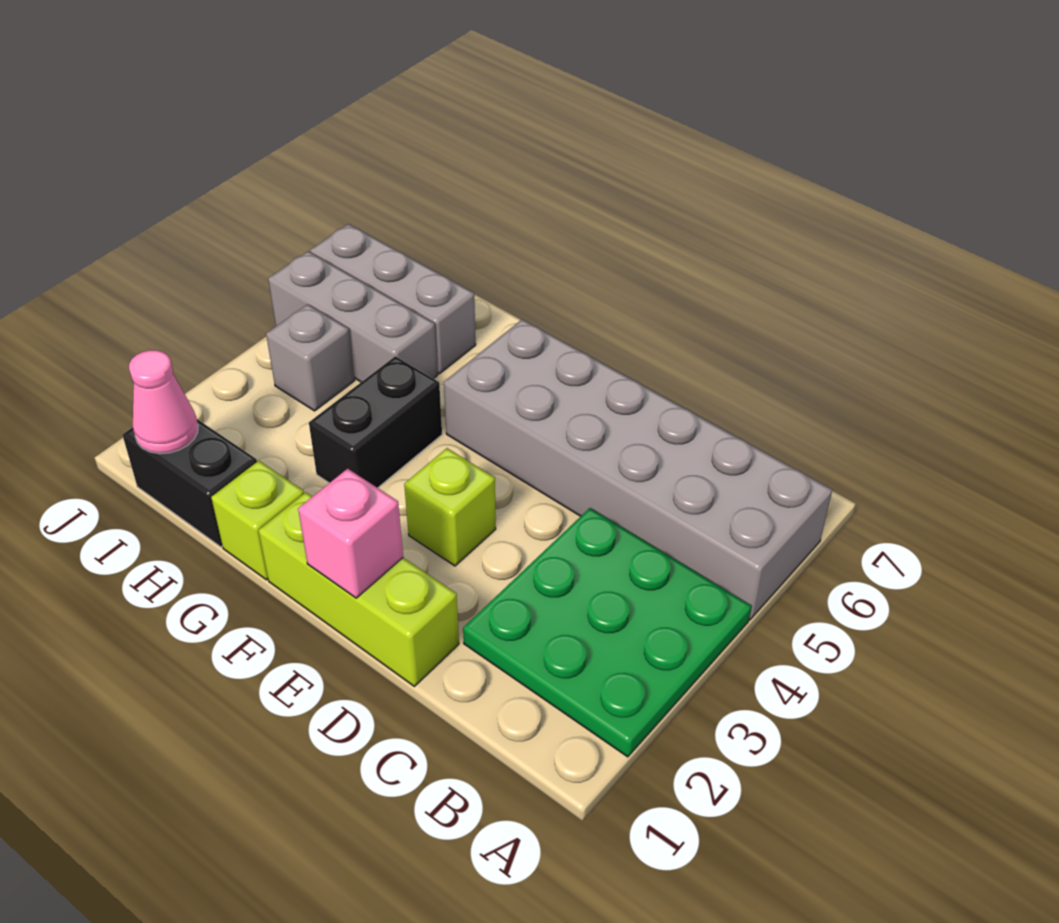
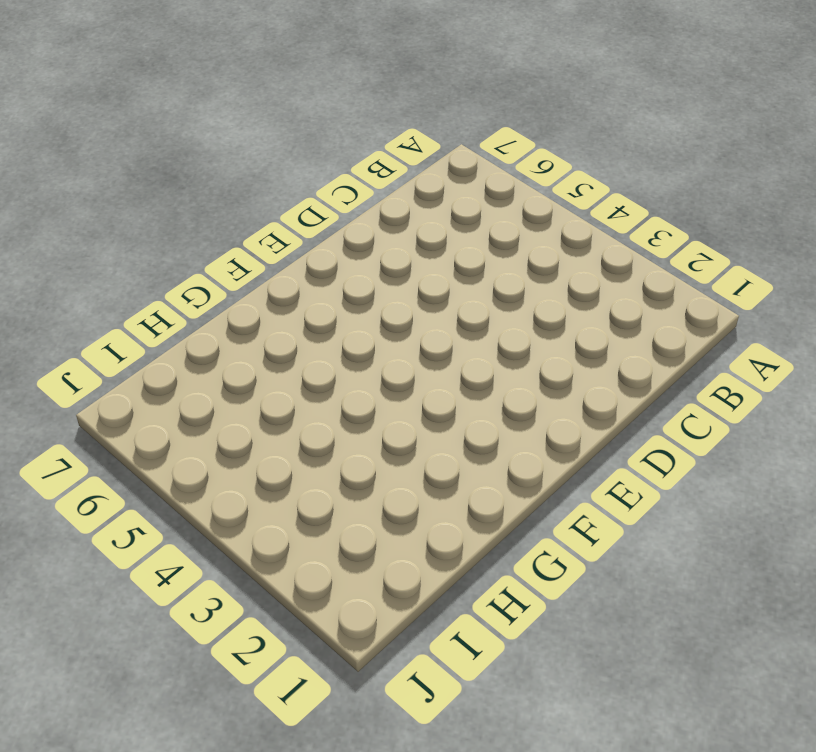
none -> green 3x3 plate [463,508,751,757]
none -> grey 2x6 brick [444,319,832,620]
none -> lime 1x3 brick [258,492,459,686]

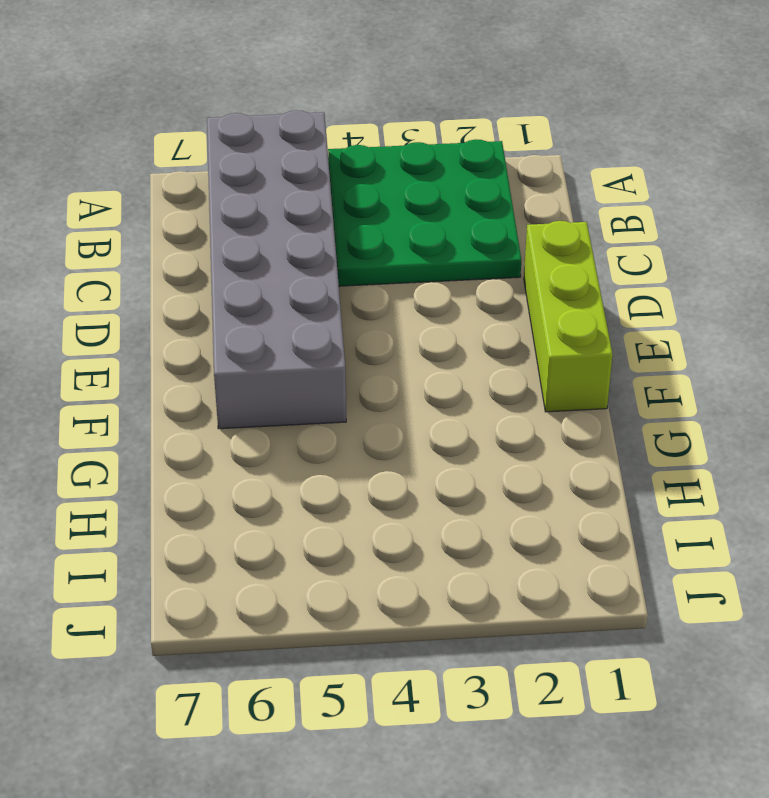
none -> lime 1x1 brick [404,448,496,566]
none -> lime 1x1 brick [211,461,304,580]
none -> black 1x2 brick [309,356,442,488]

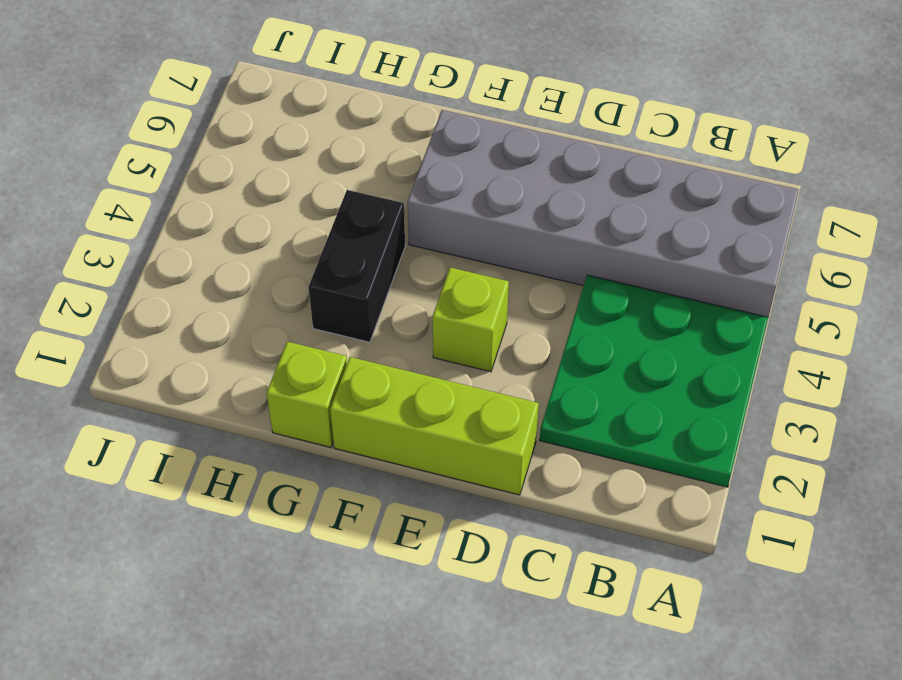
none -> black 1x2 brick [122,419,257,547]
none -> grey 1x3 brick [268,251,437,382]
none -> grey 1x3 brick [310,224,476,374]

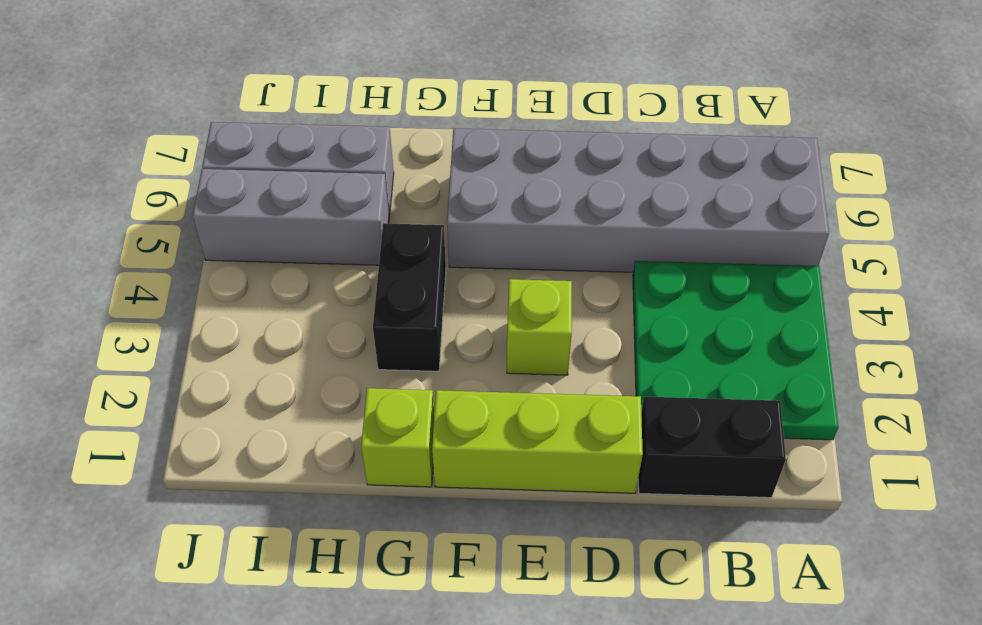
black 1x2 brick [638,397,786,498] -> black 1x2 brick moved to [122,419,257,547]
none -> grey 1x1 brick [266,304,354,411]
none -> pink 1x1 brick [298,469,403,598]
none -> pink 1x1 cone [129,350,198,454]

